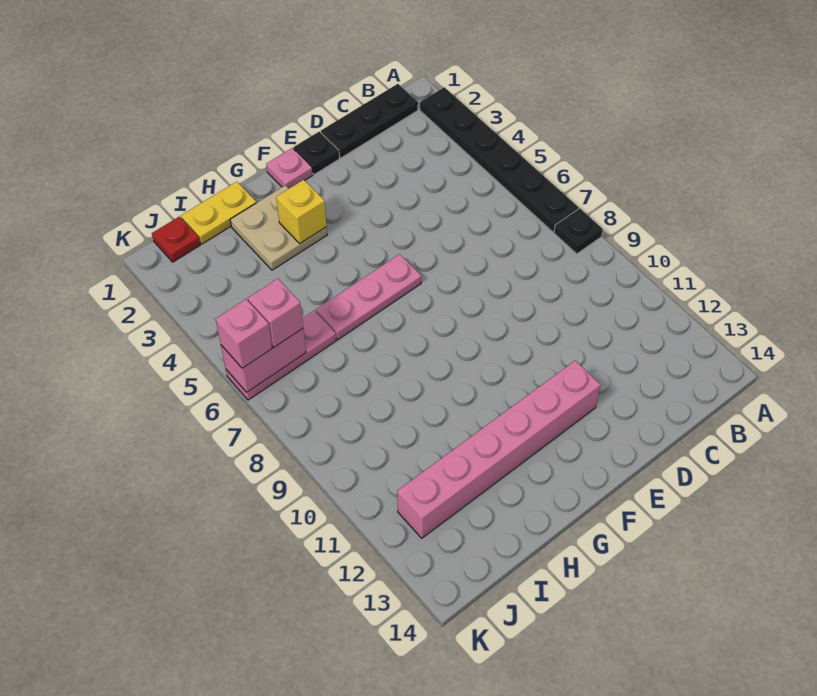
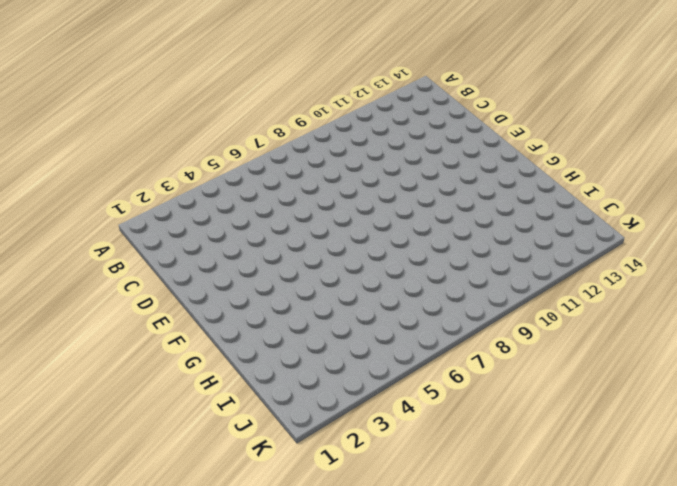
none -> black 1x6 plate [420,87,578,232]
none -> black 1x1 plate [554,208,603,254]
none -> black 1x3 plate [321,84,418,158]

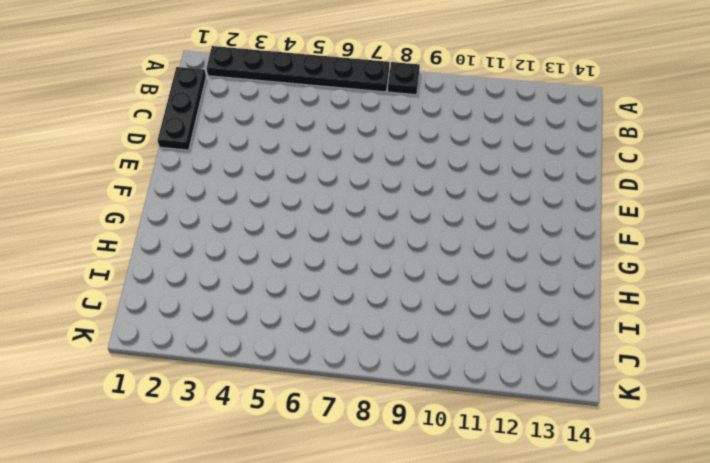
none -> black 1x1 plate [294,132,340,175]
none -> pink 1x6 brick [397,361,600,538]
none -> pink 1x1 plate [266,148,313,188]

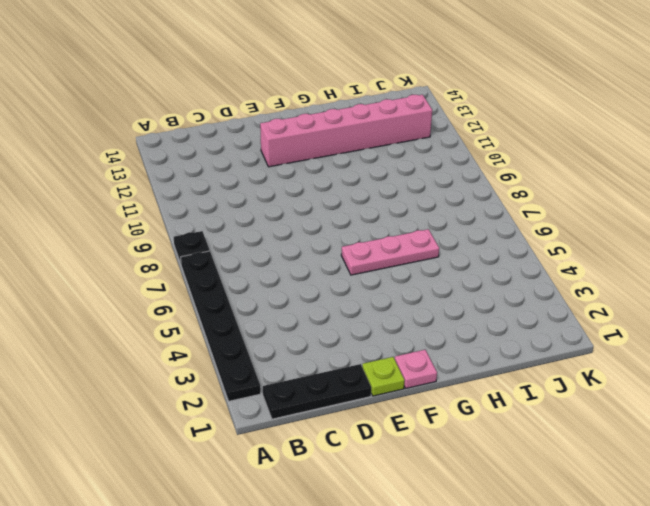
lime 1x1 plate [362,357,405,396] -> black 1x1 plate [294,132,340,175]
none -> tan 2x2 plate [230,185,327,270]
none -> yellow 1x2 plate [181,182,256,244]
none -> pink 1x3 plate [226,311,336,400]

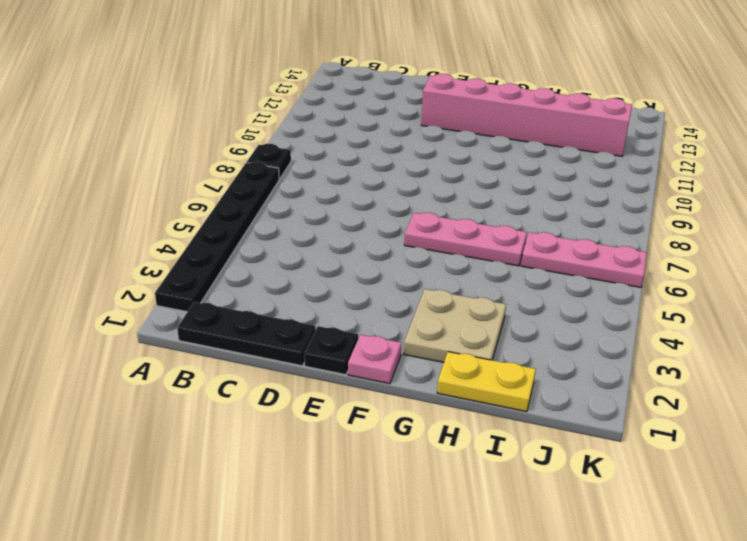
none -> red 1x1 plate [152,216,200,262]
none -> yellow 1x1 brick [276,180,327,243]
none -> pink 1x2 brick [221,329,306,392]

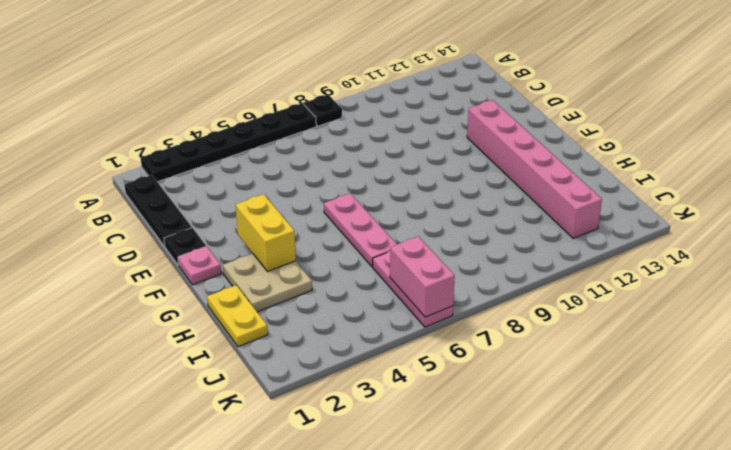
yellow 1x2 brick [236,194,296,271] -> yellow 1x1 brick [276,180,327,243]
none -> red 1x1 plate [152,216,200,262]
none -> pink 1x1 brick [248,279,303,347]
none -> pink 1x1 brick [216,299,272,368]

